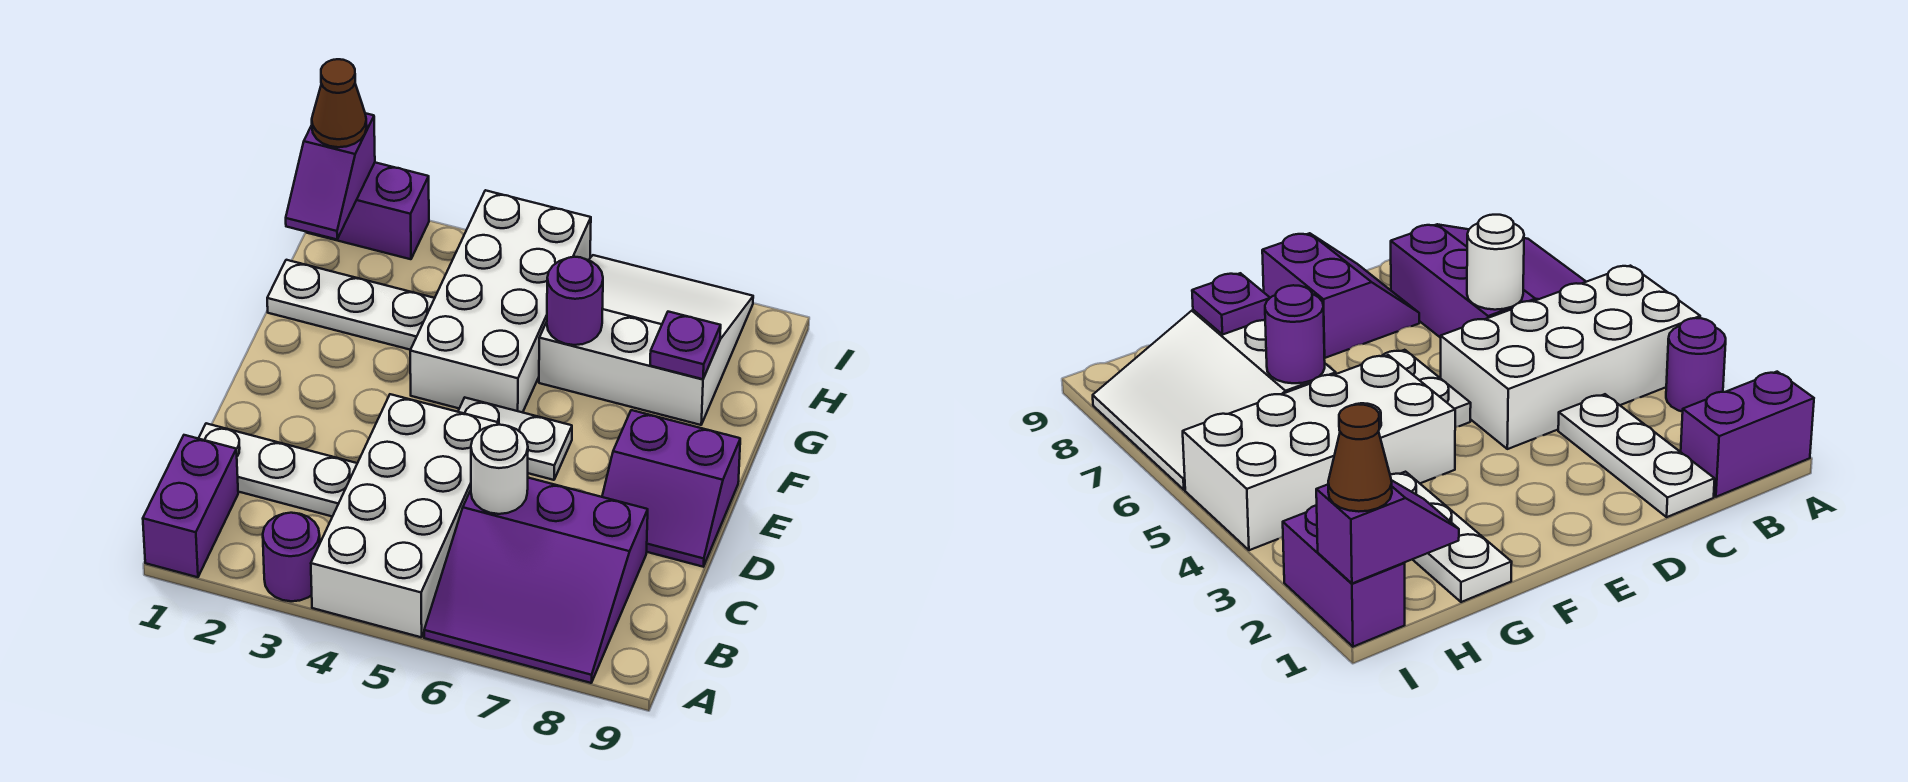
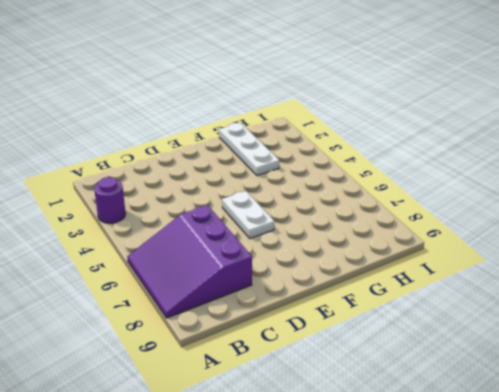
none -> purple 1x2 brick [143,435,238,577]
none -> white 2x4 brick [311,394,498,637]
none -> white 1x3 plate [198,423,357,517]

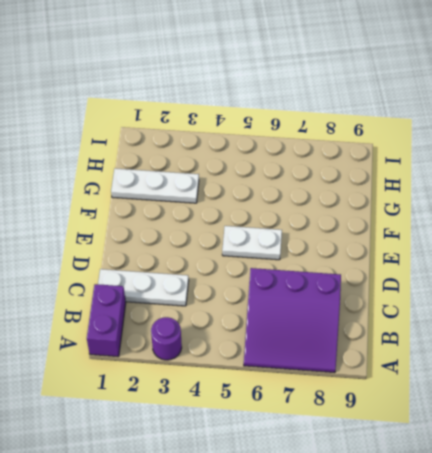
none -> white 2x4 brick [311,394,498,637]
none -> purple 2x2 slope [602,410,740,567]
none -> white 2x4 brick [410,190,591,413]

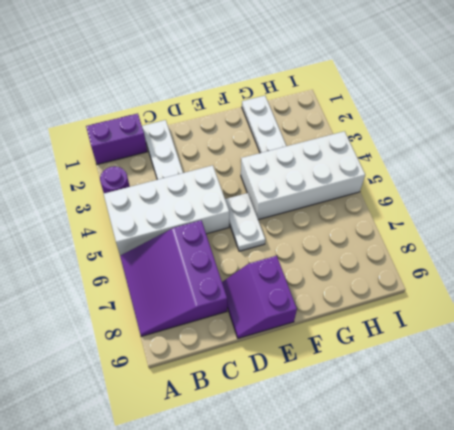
none -> white 3x3 slope [539,255,753,425]
none -> purple 1x2 brick [307,163,429,259]
none -> white 1x1 round brick [471,425,528,514]

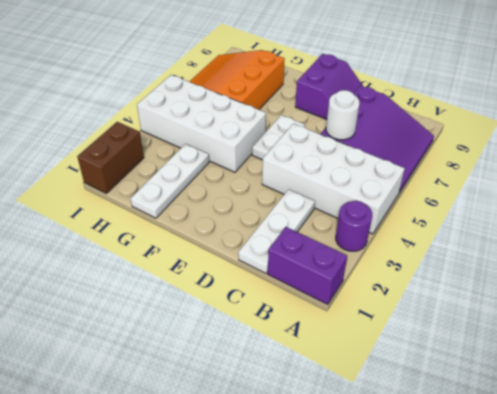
orange 3x3 slope [189,50,285,110] -> white 3x3 slope [539,255,753,425]
brown 1x2 brick [77,122,144,193] -> purple 1x2 brick [307,163,429,259]
none -> purple 1x1 round brick [547,257,603,345]
none -> purple 1x1 plate [650,312,721,379]
none -> purple 1x2 slope [286,113,375,239]

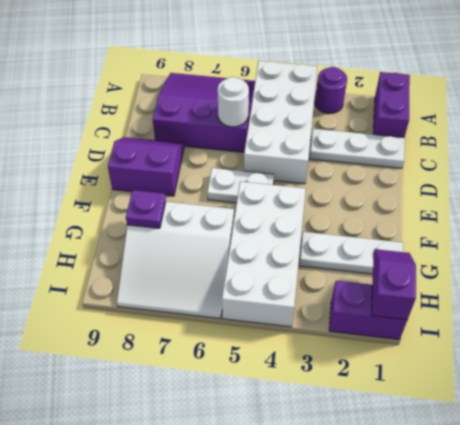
none -> purple 1x1 round brick [547,257,603,345]
none -> brown 1x1 cone [312,59,367,147]

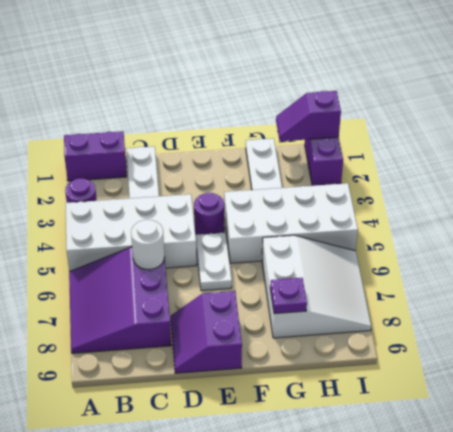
purple 1x1 round brick [194,193,224,234] -> purple 1x1 round brick moved to [547,257,603,345]
none -> brown 1x1 cone [312,59,367,147]

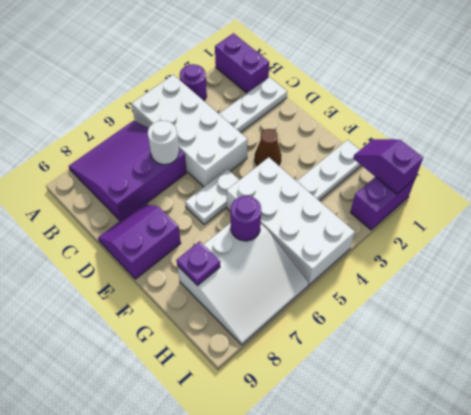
brown 1x1 cone [255,129,281,166] -> brown 1x1 cone moved to [312,59,367,147]

